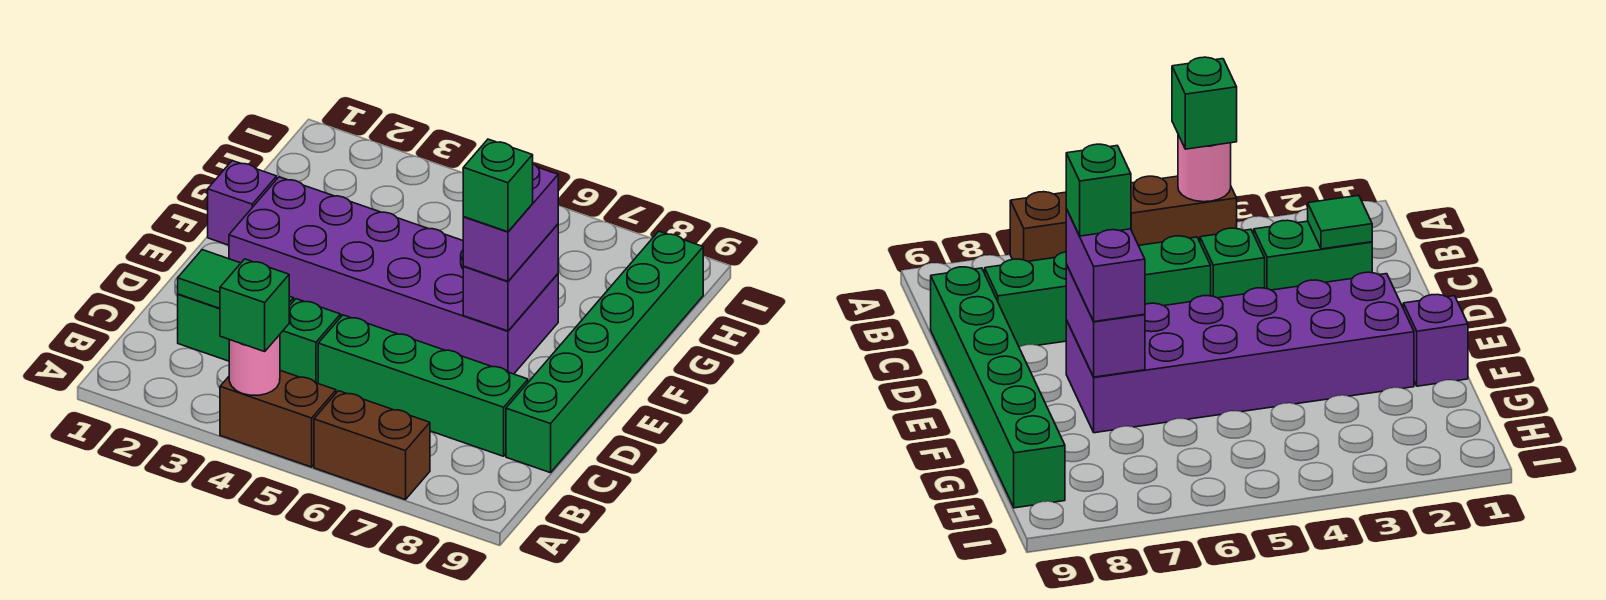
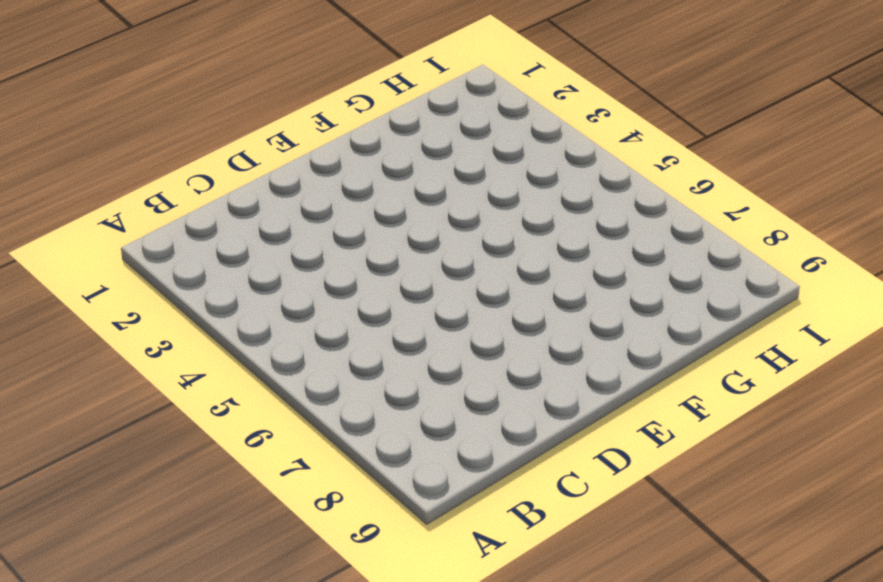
none -> brown 1x2 brick [220,371,336,467]
none -> brown 1x2 brick [314,391,430,500]
none -> green 1x2 brick [178,294,294,361]

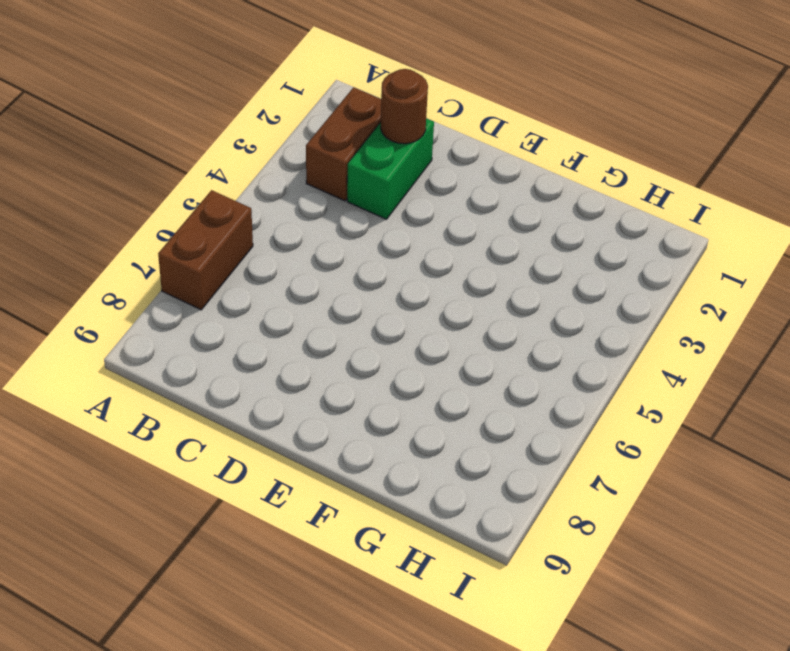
brown 1x2 brick [306,87,381,201] -> brown 1x2 brick moved to [220,371,336,467]
brown 1x1 round brick [380,69,428,144] -> green 1x1 tile [178,250,241,308]
none -> green 1x1 brick [280,299,341,383]
none -> green 1x4 brick [318,315,528,456]
none -> green 1x6 brick [506,231,703,473]

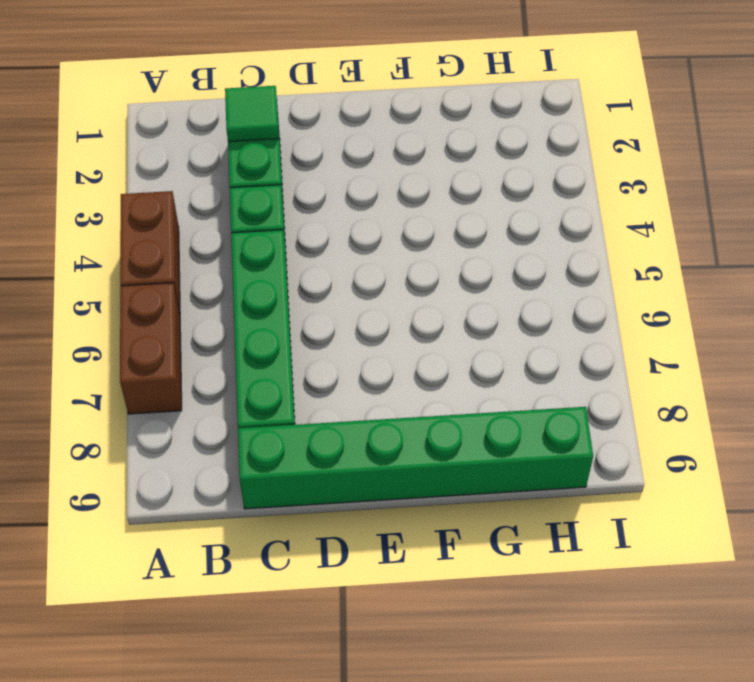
none -> purple 2x6 brick [229,177,558,374]
none -> purple 1x1 brick [208,161,277,245]
none -> pink 1x1 round brick [229,335,280,395]

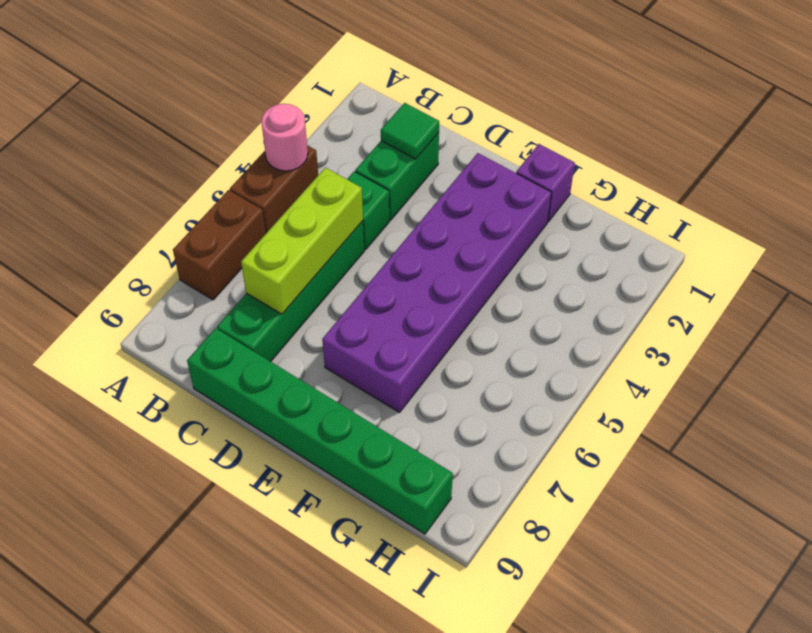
lime 1x3 brick [241,168,363,314] -> none
none -> purple 1x2 brick [463,224,558,331]
none -> green 1x1 brick [220,259,289,352]
none -> purple 1x2 brick [463,164,558,281]

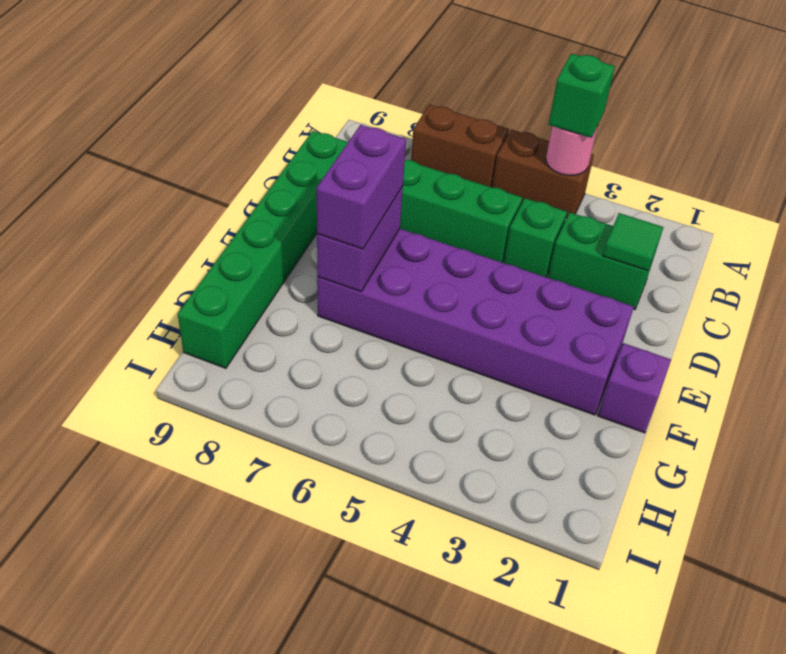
none -> green 1x1 brick [463,139,533,232]

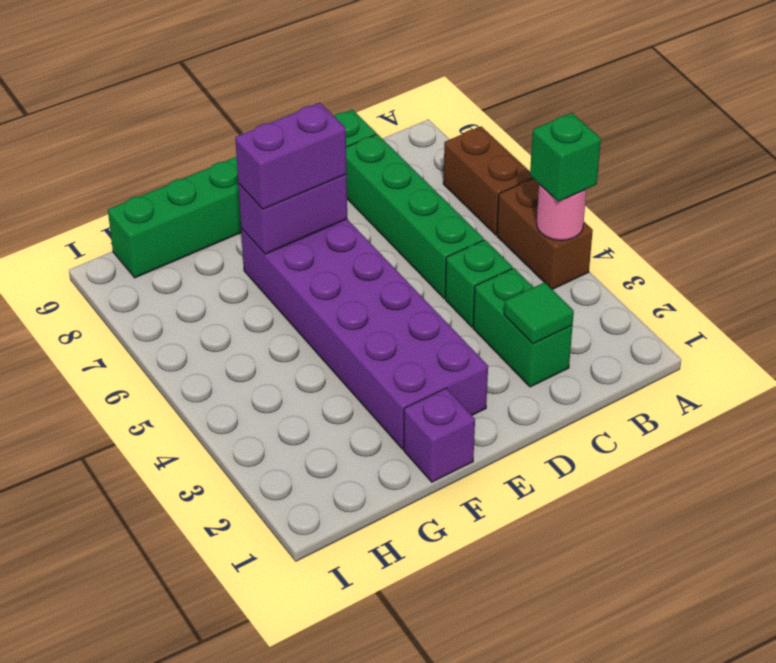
none -> green 1x1 brick [463,139,533,232]

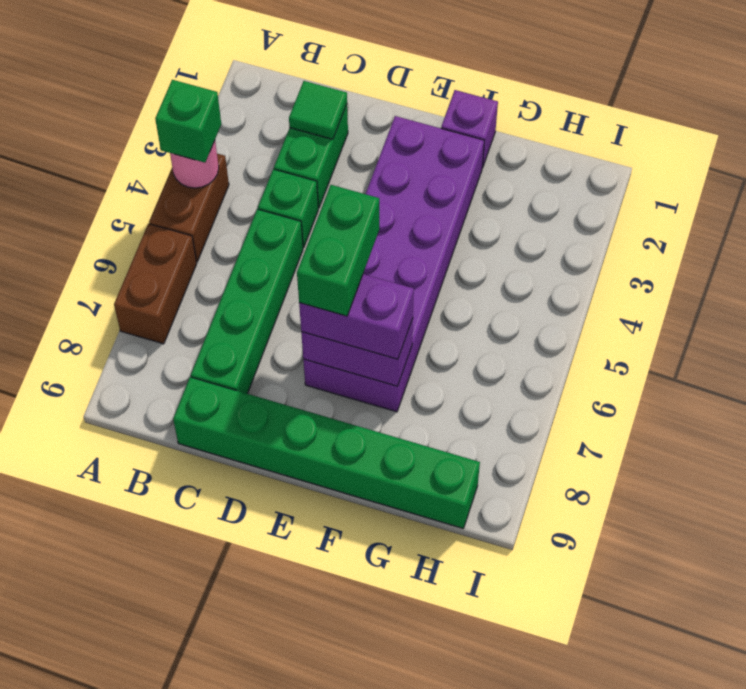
green 1x2 brick [297,185,379,316] -> green 1x1 brick [463,139,533,232]

